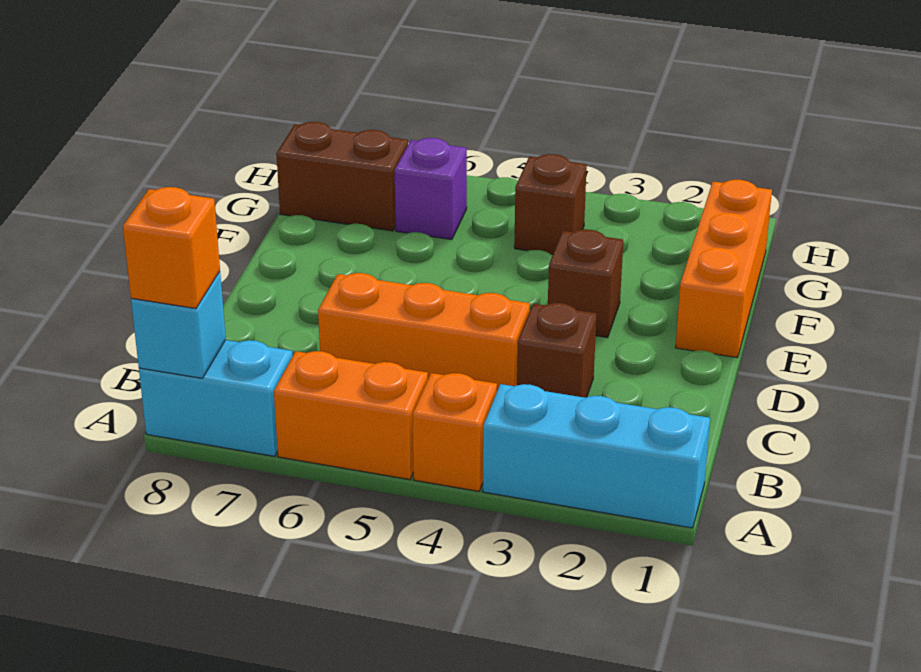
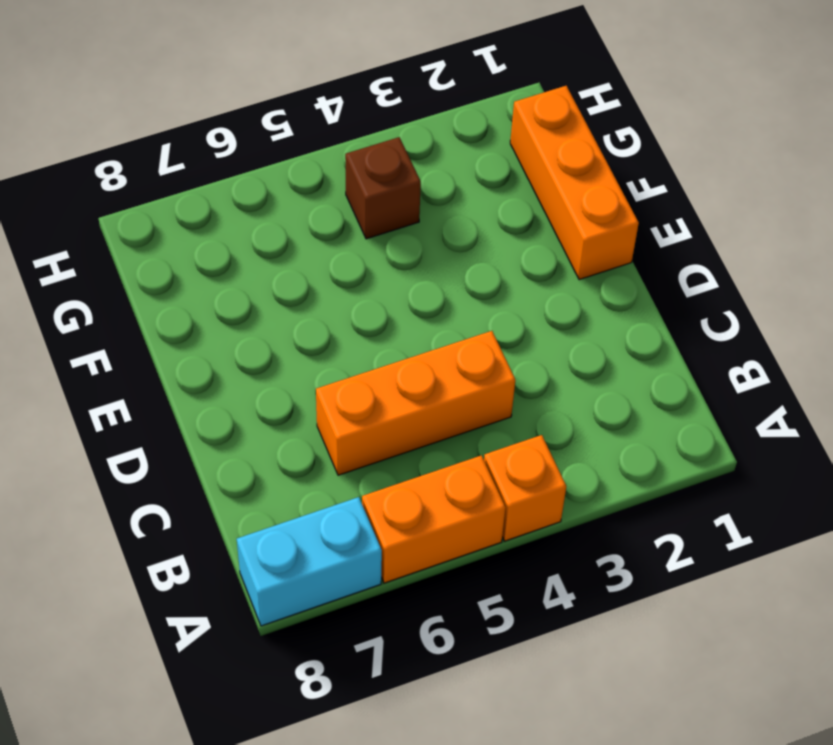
none -> cyan 1x3 brick [483,384,710,528]
none -> brown 1x1 brick [517,303,597,398]
none -> brown 1x1 brick [548,229,623,338]

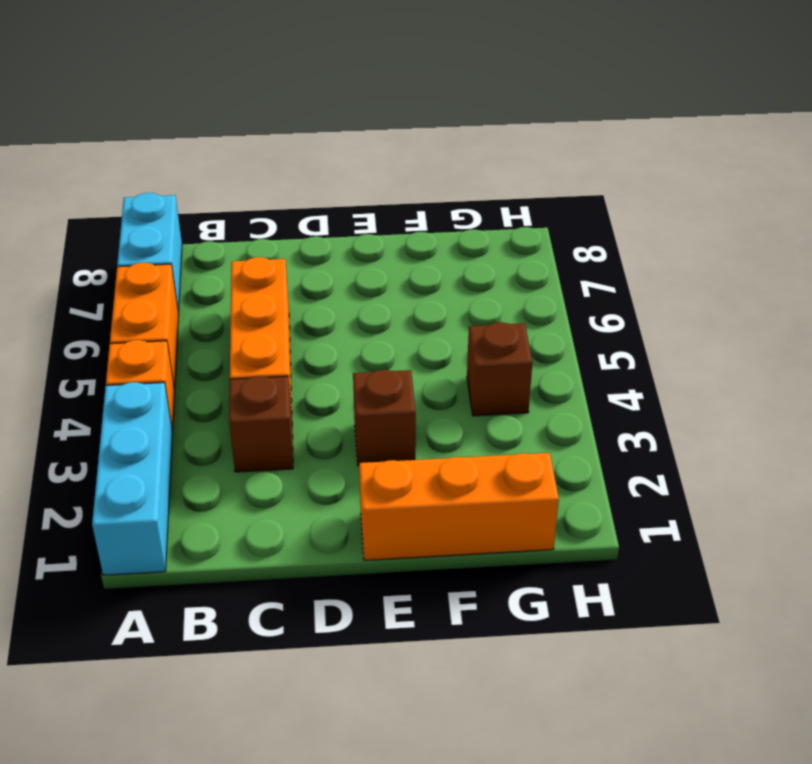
none -> purple 1x1 brick [395,138,467,240]
none -> brown 1x2 brick [276,122,408,231]
none -> cyan 1x1 brick [131,271,226,378]

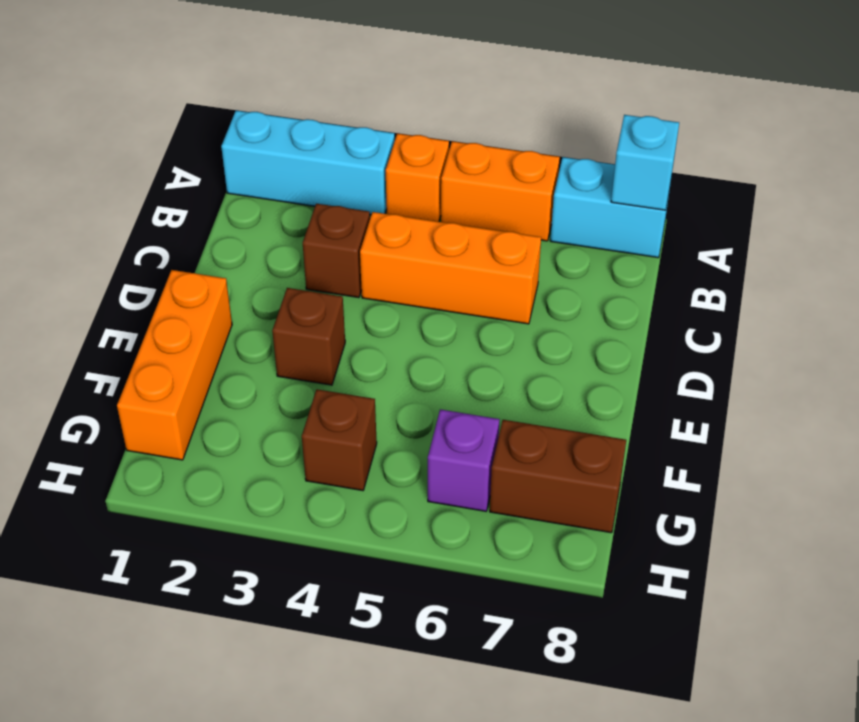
none -> orange 1x1 brick [123,187,220,308]

